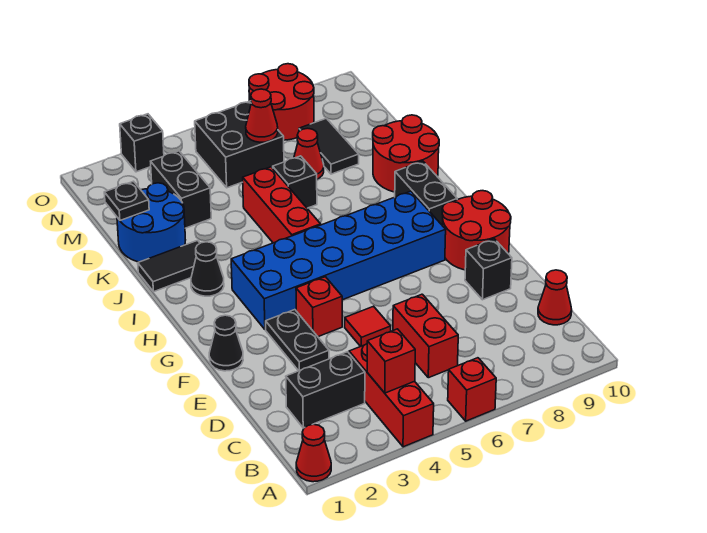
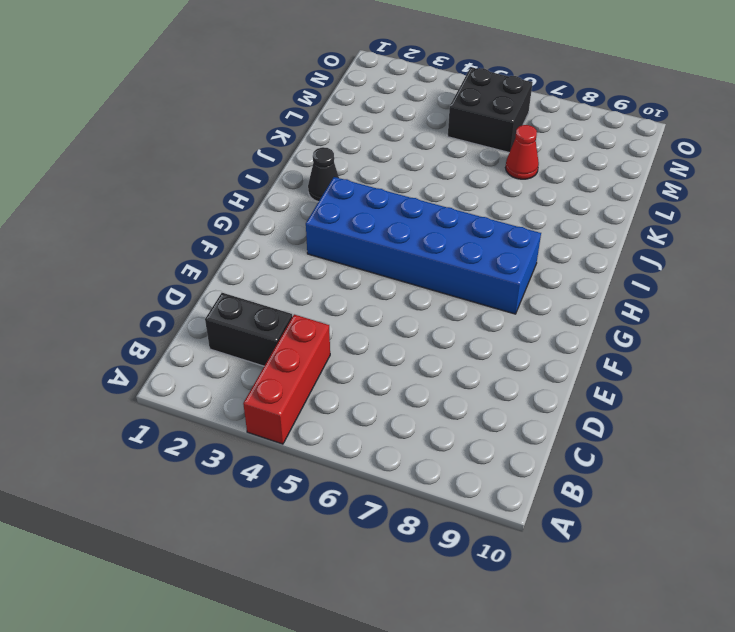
none -> red 1x1 cone [296,424,331,482]
none -> red 1x1 brick [448,358,496,421]
none -> red 1x2 brick [393,294,458,378]

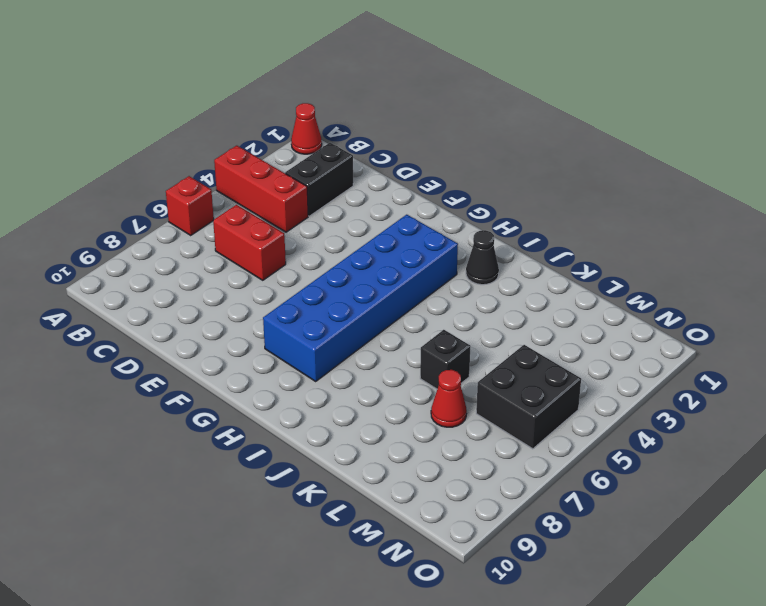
none -> red 1x1 cone [538,270,572,325]
none -> black 1x2 plate [266,310,329,371]
none -> red 1x1 tile [345,306,391,346]

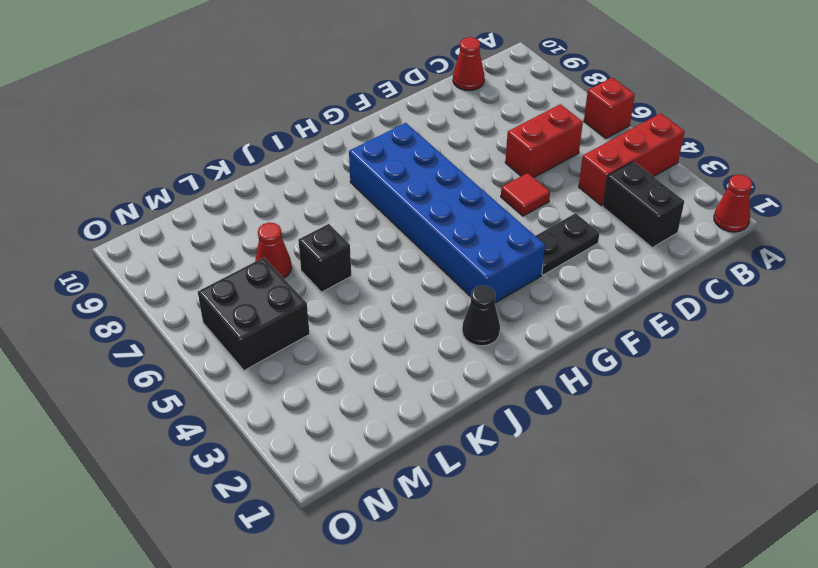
none -> black 1x1 brick [465,239,512,300]
none -> black 1x1 cone [209,315,243,371]
none -> red 1x1 brick [296,277,342,337]

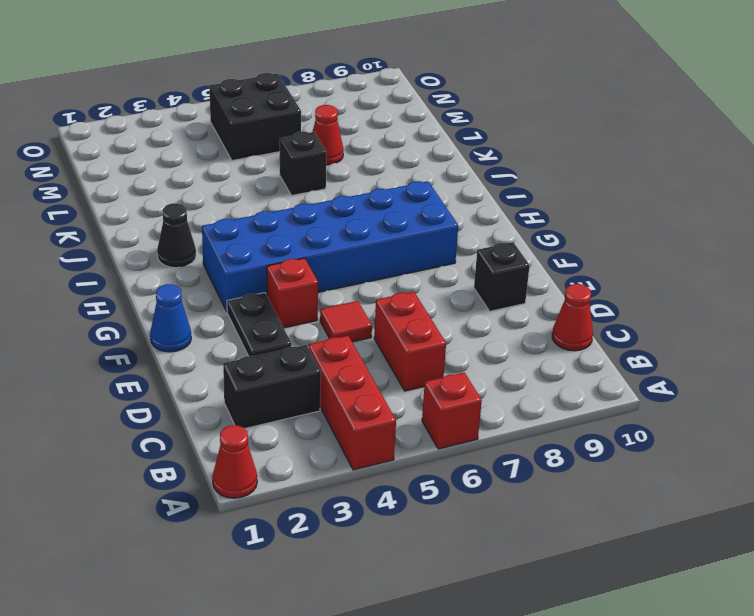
blue 1x1 cone [150,284,191,352] -> black 1x1 cone [209,315,243,371]
none -> red 2x2 round brick [442,191,511,270]
none -> black 1x2 brick [395,161,457,226]
none -> red 1x3 brick [243,167,321,243]

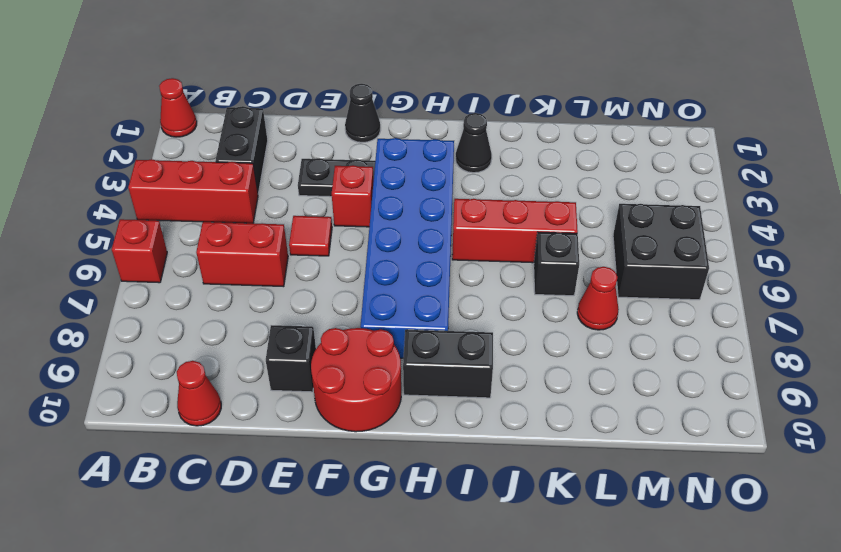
none -> black 1x2 tile [138,241,200,292]
none -> red 2x2 round brick [373,115,439,192]
none -> blue 2x2 round brick [117,183,185,262]

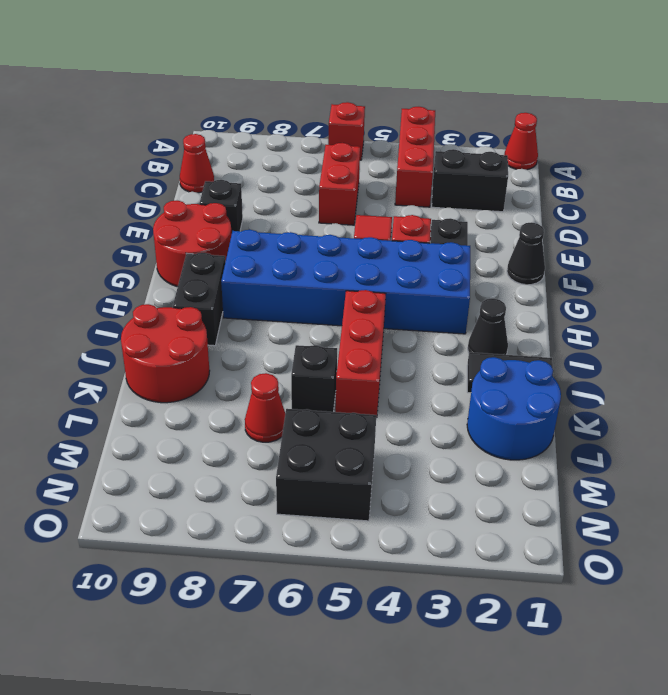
none -> black 1x2 brick [151,151,211,228]
none -> black 1x2 tile [299,118,359,174]
none -> red 2x2 round brick [249,64,314,140]

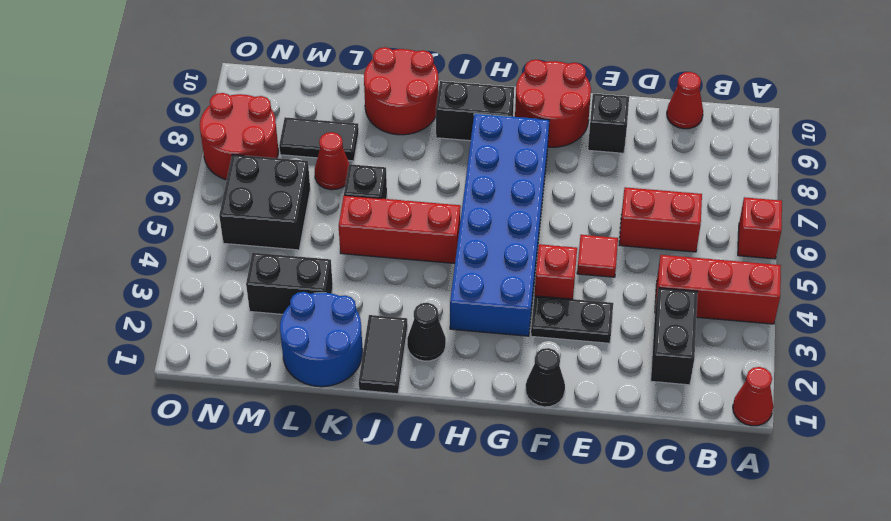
none -> black 1x1 brick [120,114,164,172]
none -> red 1x1 brick [367,329,415,393]
none -> black 1x1 plate [104,181,149,220]

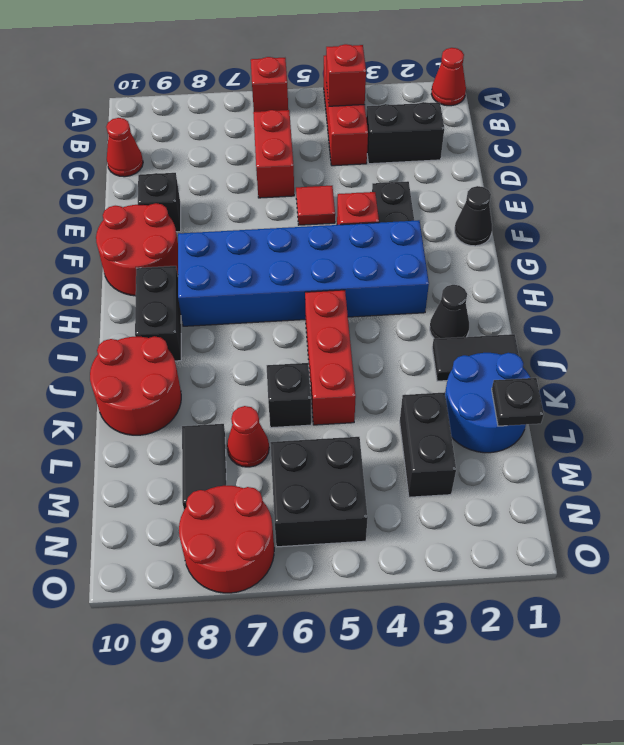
none -> black 1x1 brick [120,114,164,172]
none -> red 1x1 cone [246,89,278,142]

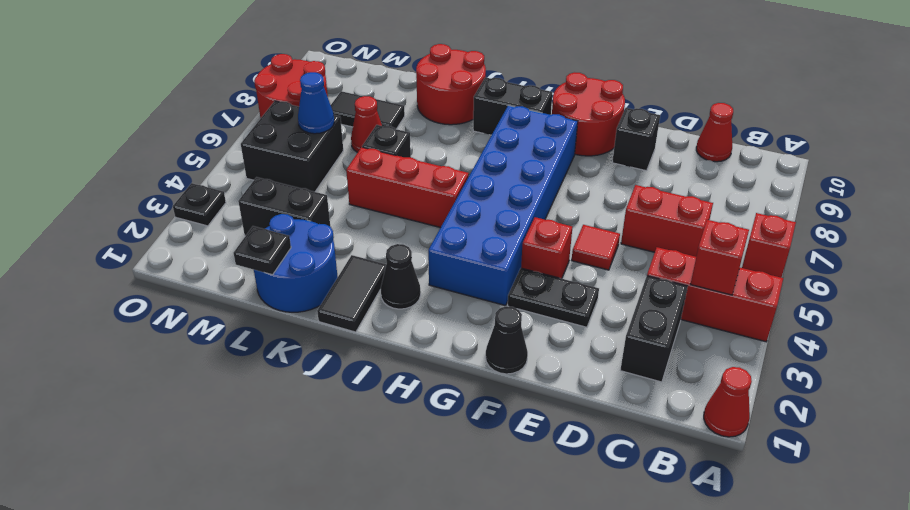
blue 1x1 cone [298,72,334,134] -> red 1x1 cone [246,89,278,142]
black 1x1 plate [173,183,226,226] -> black 1x1 brick [120,114,164,172]

